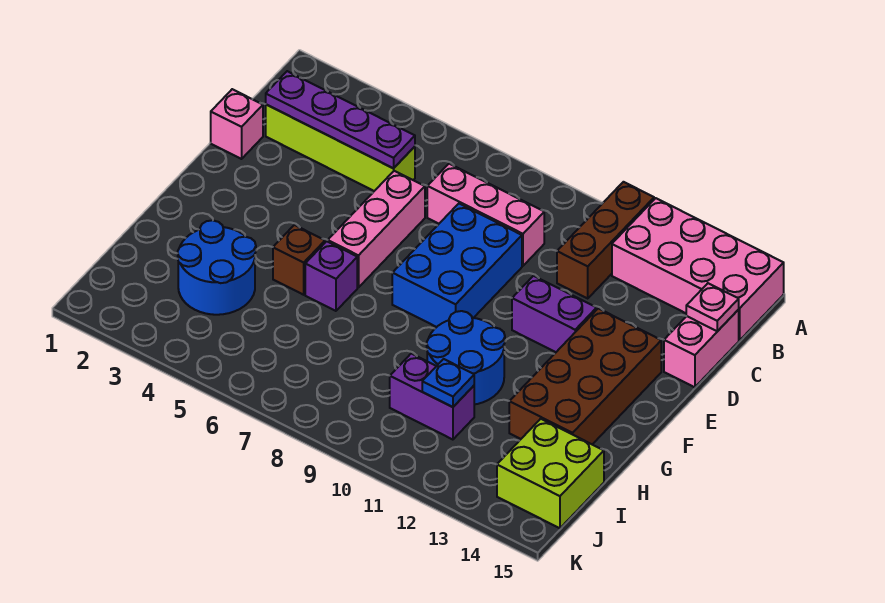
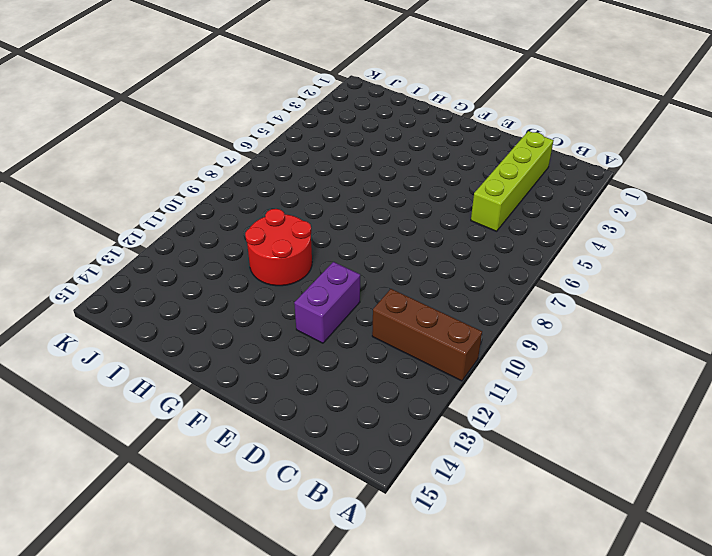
red 2x2 round brick [245,209,312,286] -> blue 2x2 round brick [427,311,505,405]
none -> pink 2x4 brick [612,198,784,340]
none -> pink 1x3 brick [427,164,544,266]
none -> pink 1x2 brick [664,310,739,387]

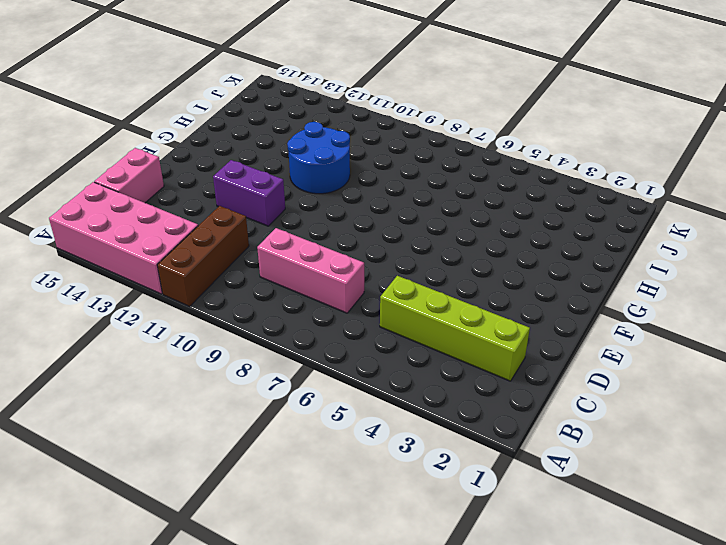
none -> pink 1x1 brick [211,89,263,159]
none -> pink 1x3 brick [328,171,425,288]
none -> blue 2x3 brick [392,204,522,327]

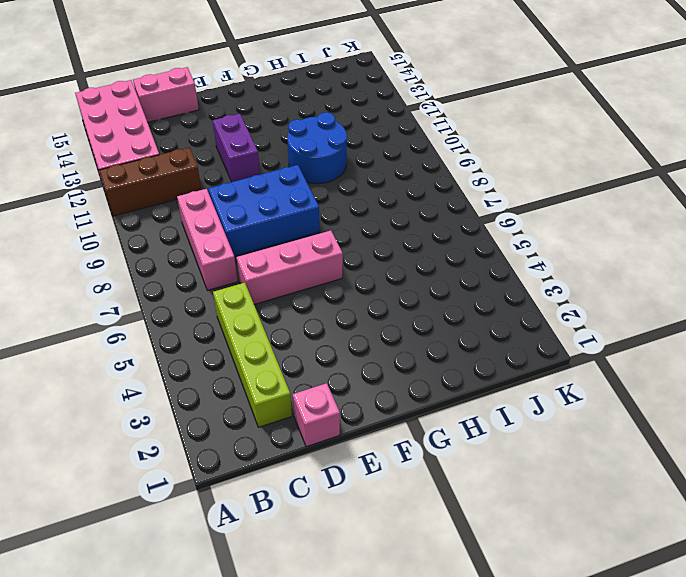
none -> brown 2x4 brick [509,308,661,444]
none -> brown 1x1 brick [273,225,325,295]
none -> purple 1x1 brick [305,241,357,311]

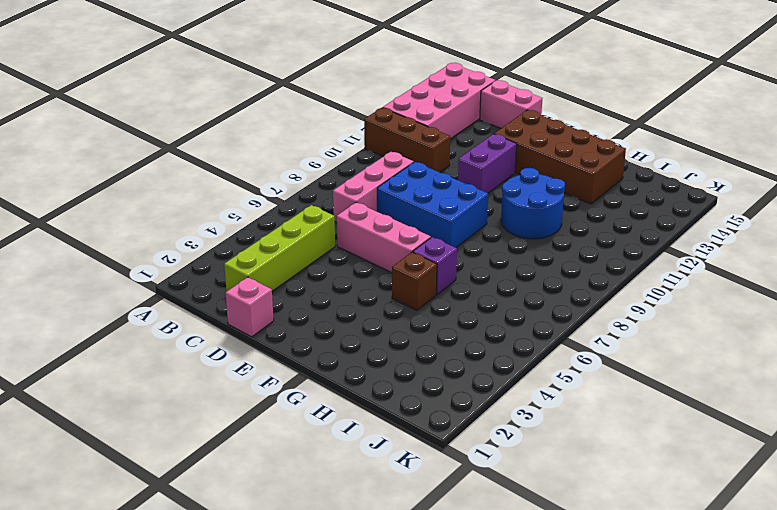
none -> blue 2x2 round brick [178,220,256,315]
none -> purple 1x2 brick [390,354,474,440]
none -> lime 2x2 brick [497,419,604,528]

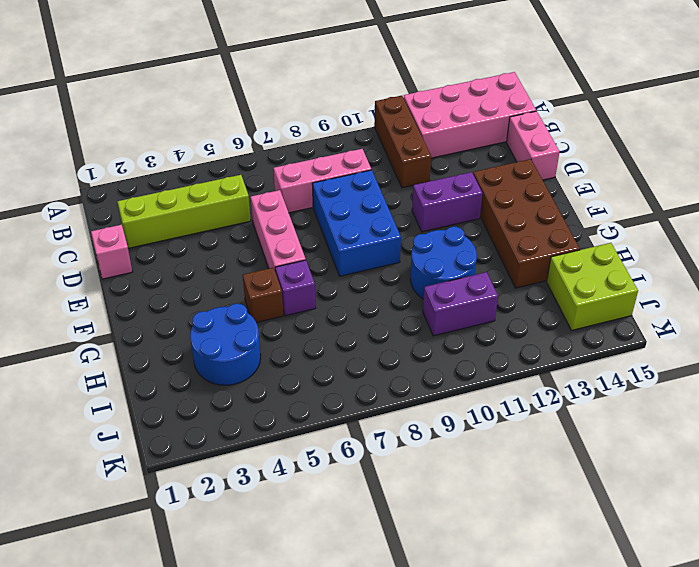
none -> purple 1x4 plate [266,71,415,168]
none -> pink 1x1 plate [686,283,739,331]
none -> blue 1x1 plate [422,359,474,407]

